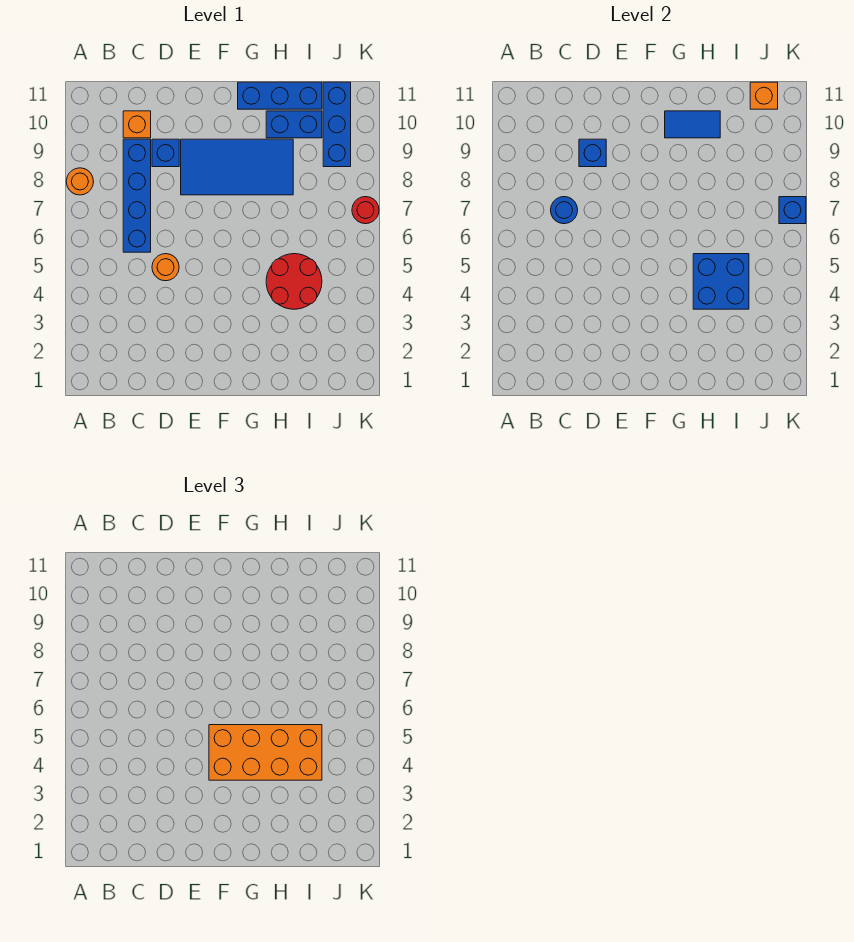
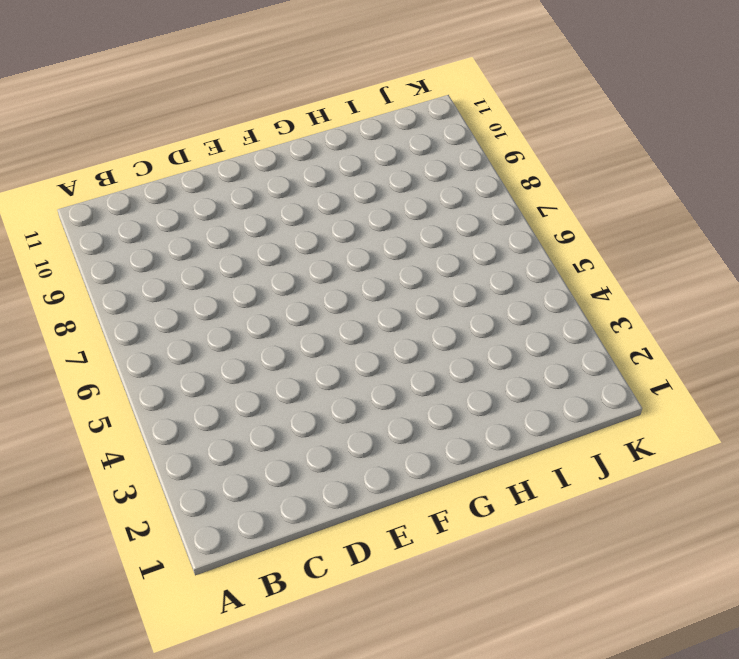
none -> orange 1x1 round brick [66,168,94,195]
none -> blue 1x4 brick [123,139,151,252]
none -> orange 1x1 brick [123,111,151,138]

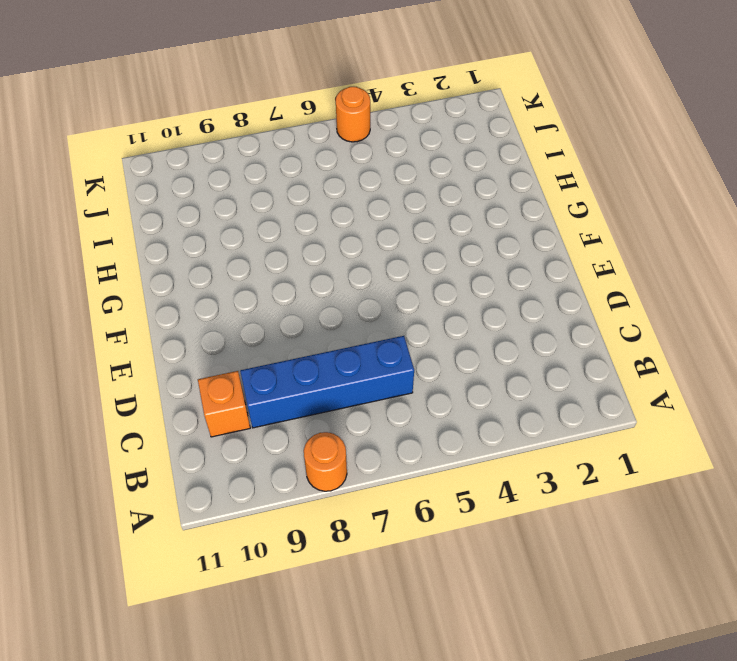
orange 1x1 round brick [336,87,370,142] -> orange 1x1 round brick moved to [152,254,179,281]
none -> blue 1x1 brick [152,139,179,167]
none -> blue 2x4 tile [181,139,293,195]
none -> blue 1x3 brick [238,82,322,109]

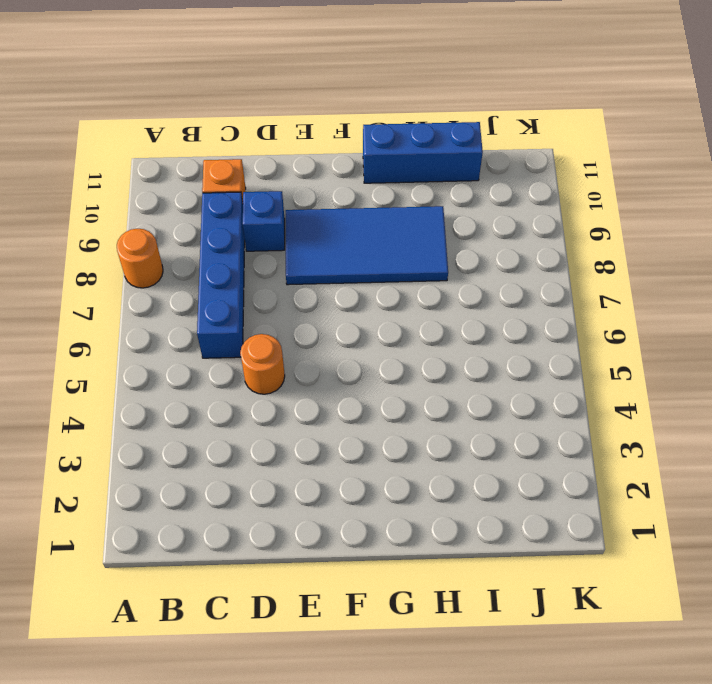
none -> red 2x2 round brick [266,254,322,309]
none -> blue 1x2 brick [266,111,322,138]
none -> blue 1x3 brick [323,82,351,167]

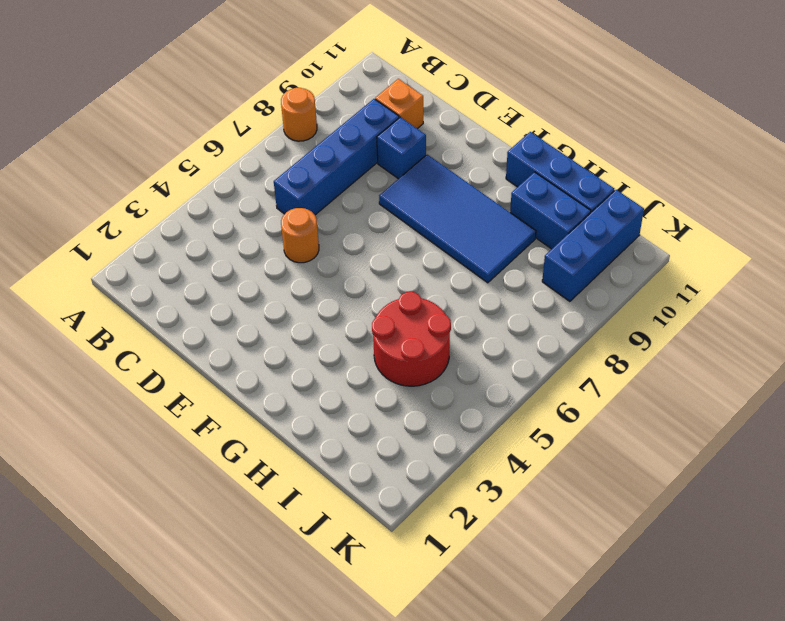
none -> red 1x1 round brick [352,197,379,224]
none -> blue 1x1 round brick [551,197,578,224]
none -> blue 1x1 brick [579,139,606,167]

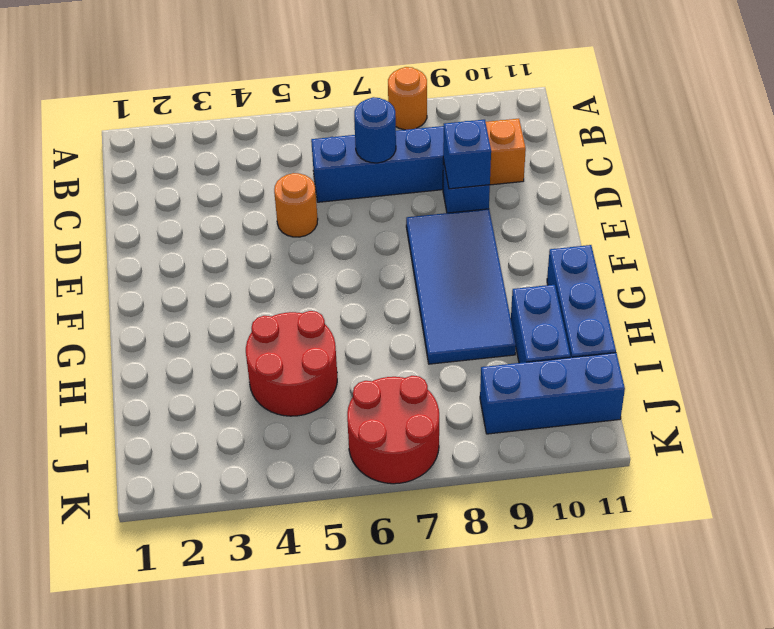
red 2x2 round brick [347,376,439,484] -> red 1x1 round brick [352,197,379,224]
none -> blue 1x2 tile [665,111,720,138]
none -> blue 2x2 brick [693,254,749,309]
none -> orange 1x1 brick [750,82,778,109]

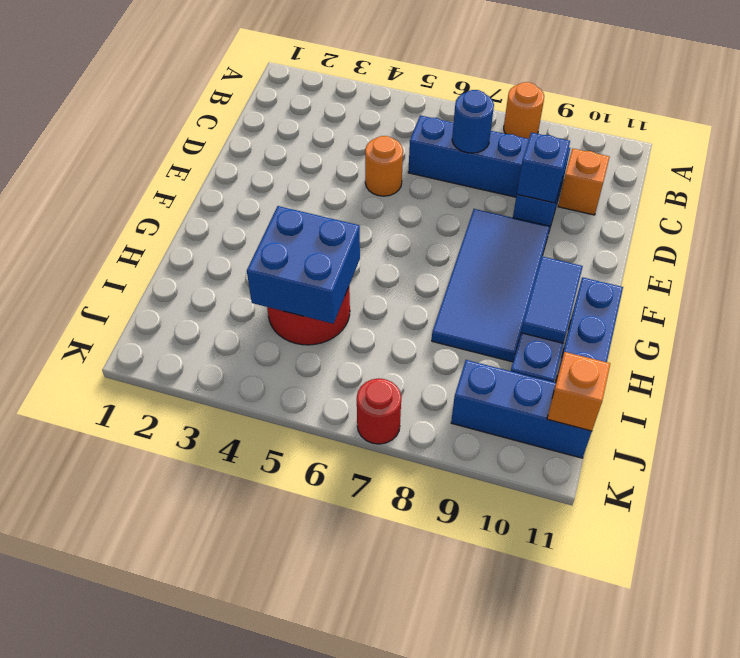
none -> blue 1x1 brick [779,197,806,224]
none -> orange 2x4 brick [209,725,322,780]

